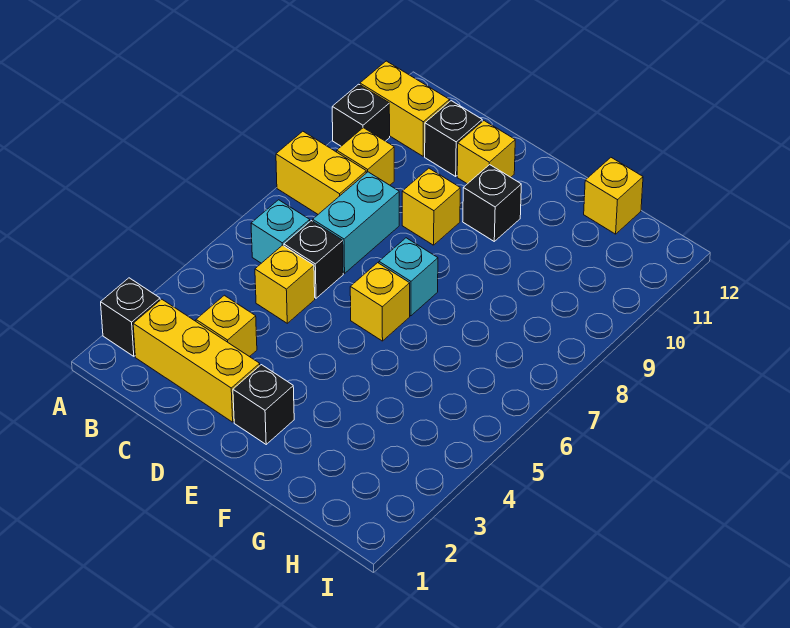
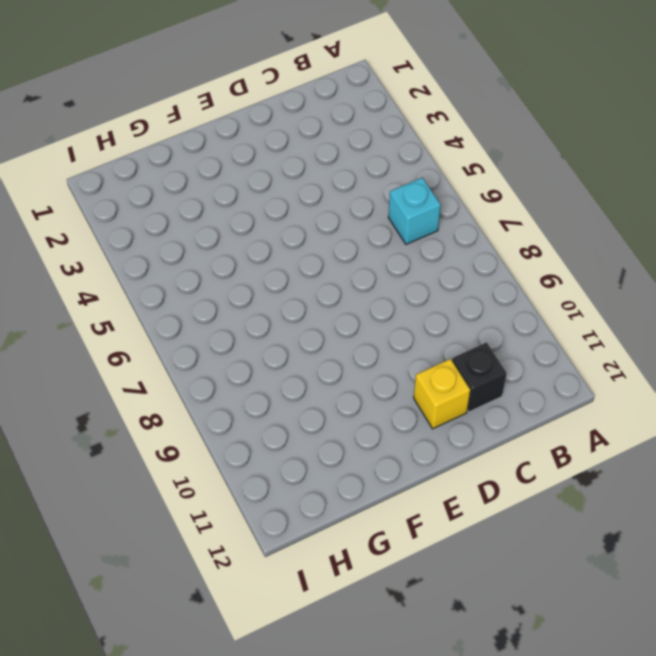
none -> black 1x1 brick [101,278,160,356]
none -> yellow 1x2 brick [276,131,366,214]
none -> black 1x1 brick [332,84,390,146]

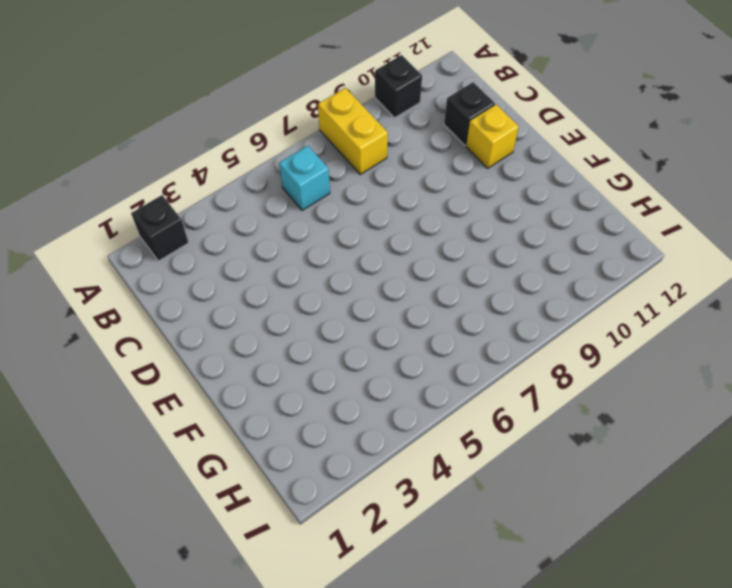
none -> yellow 1x2 brick [360,61,449,156]
none -> yellow 1x3 brick [133,299,260,422]
none -> yellow 1x1 brick [337,128,394,185]

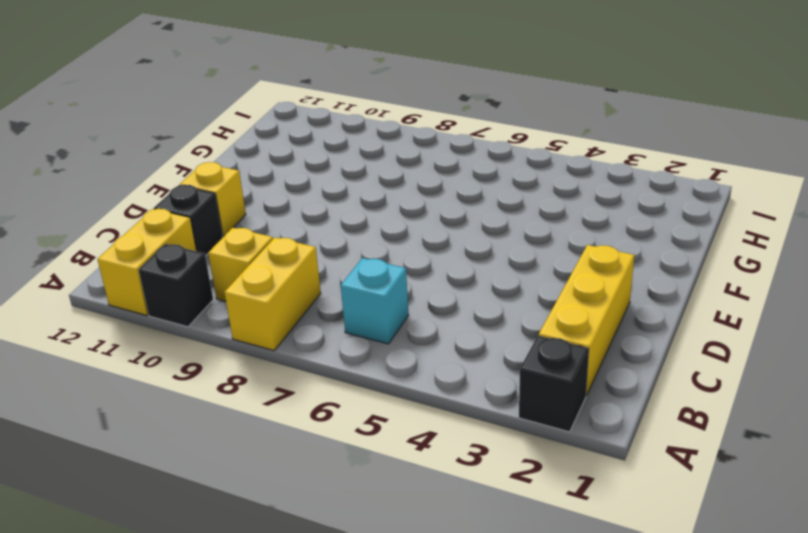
none -> yellow 1x1 brick [196,295,257,357]
none -> yellow 1x1 brick [255,245,315,323]
none -> black 1x1 brick [284,221,343,298]

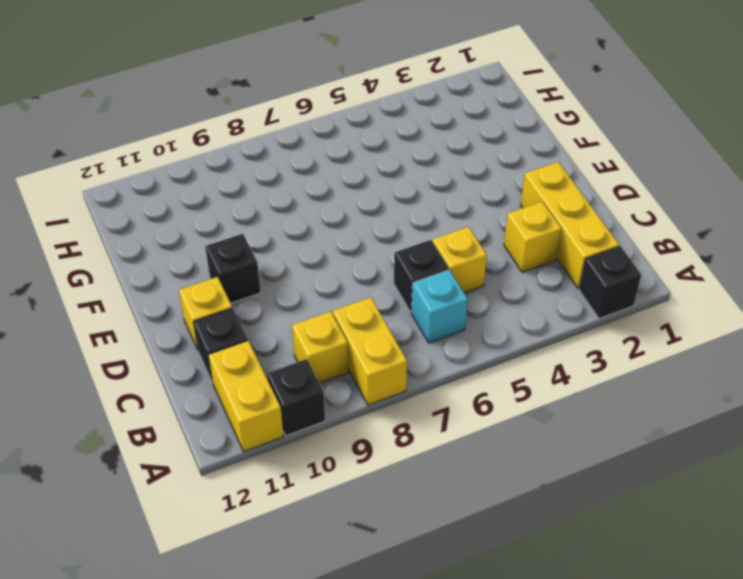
none -> cyan 1x2 brick [313,172,399,274]
none -> yellow 1x1 brick [402,168,460,245]
none -> black 1x1 brick [233,365,294,444]

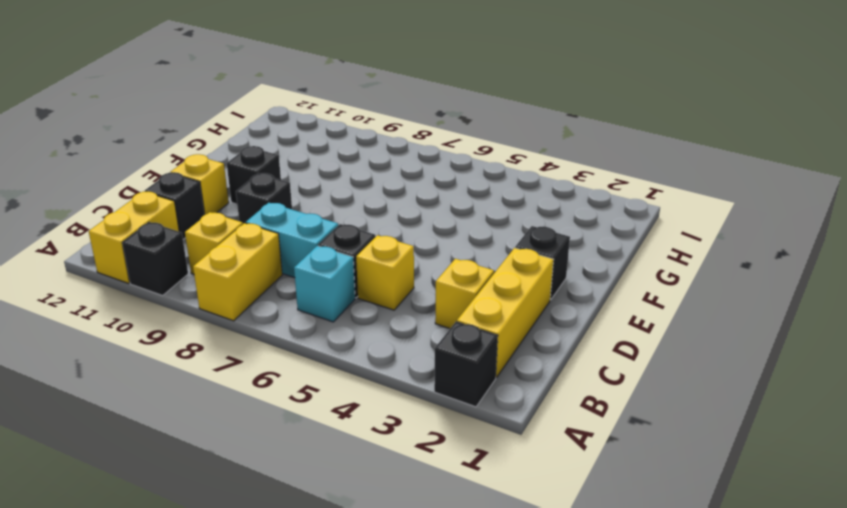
black 1x1 brick [236,173,292,224] -> yellow 1x1 brick [402,168,460,245]
none -> yellow 1x1 brick [350,263,410,341]
none -> cyan 1x1 brick [379,238,438,316]
none -> yellow 1x1 brick [584,158,643,234]

